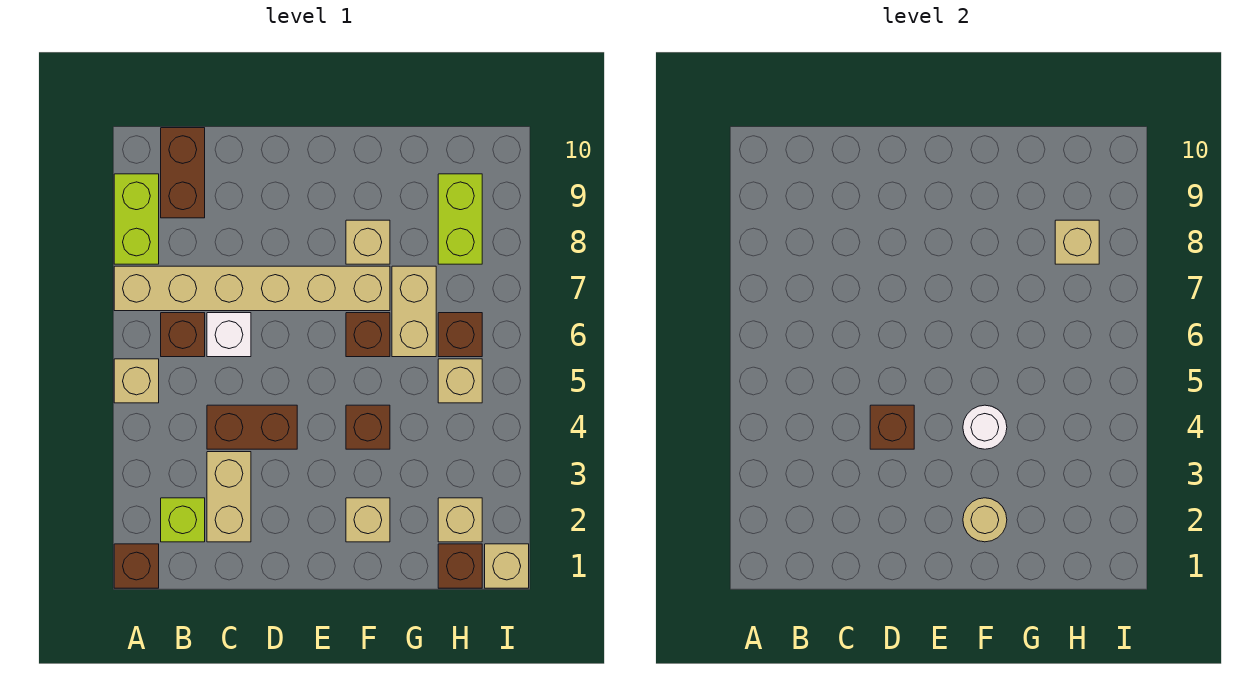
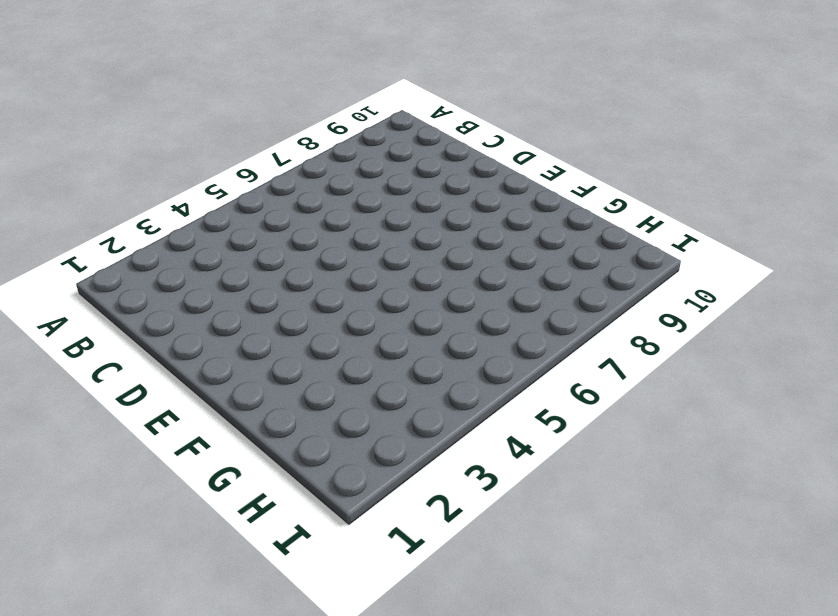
none -> brown 1x1 brick [114,544,159,588]
none -> tan 1x1 brick [114,359,159,403]
none -> tan 1x6 brick [114,266,390,311]

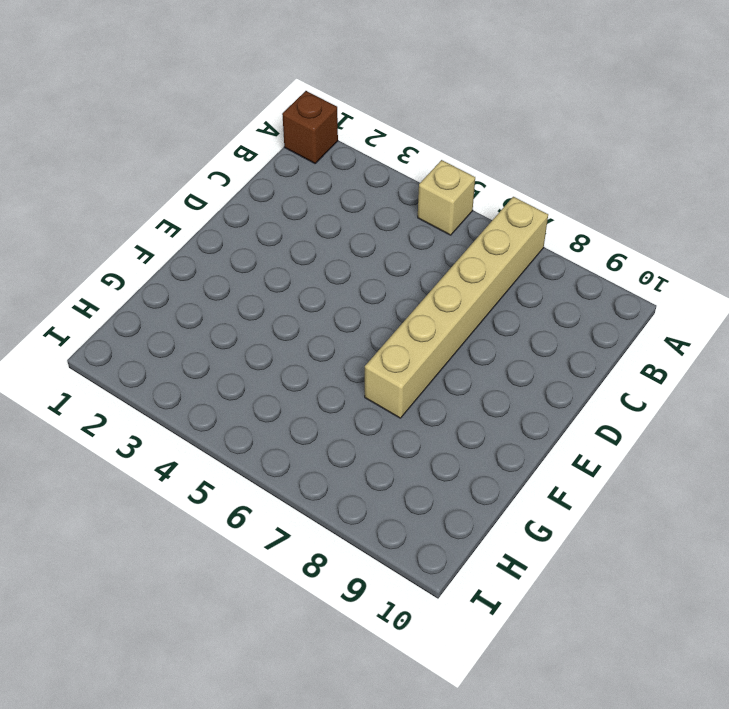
none -> lime 1x2 brick [114,174,159,264]
none -> lime 1x1 brick [161,498,205,542]
none -> brown 1x1 brick [161,313,205,357]

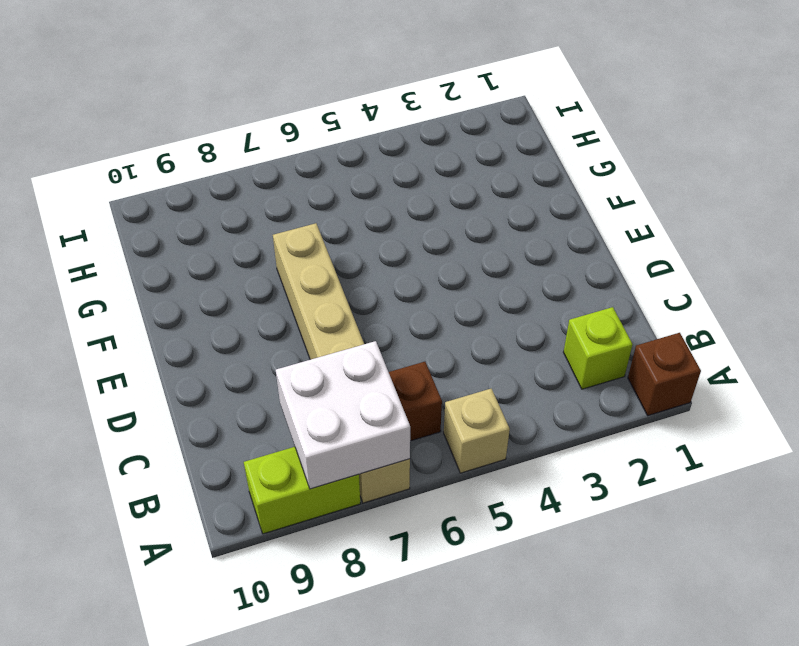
white 2x2 brick [276,341,410,489] -> none
none -> brown 1x2 brick [161,128,205,218]
none -> tan 1x2 brick [207,452,251,542]
none -> brown 1x2 brick [207,405,297,449]

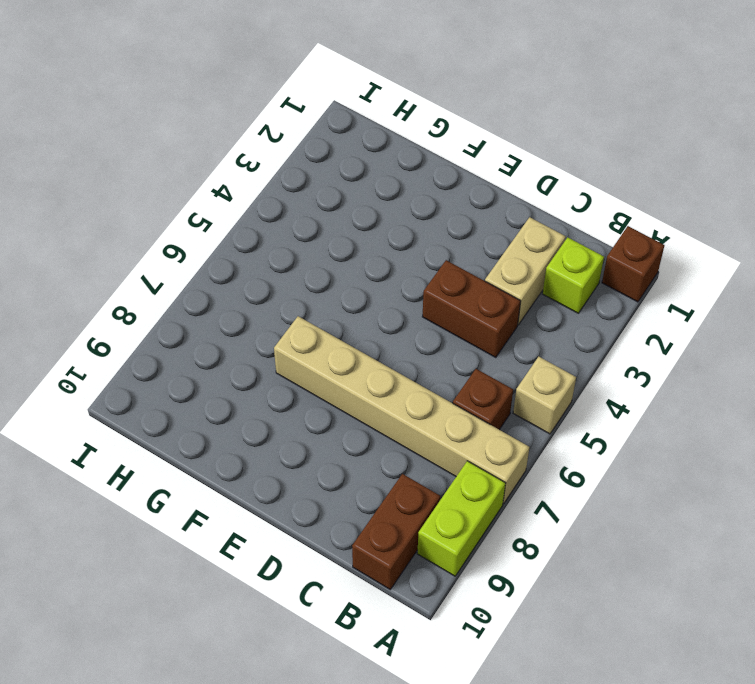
none -> white 1x1 brick [207,313,251,357]
none -> tan 1x1 brick [346,498,390,542]
none -> brown 1x1 brick [346,405,390,449]

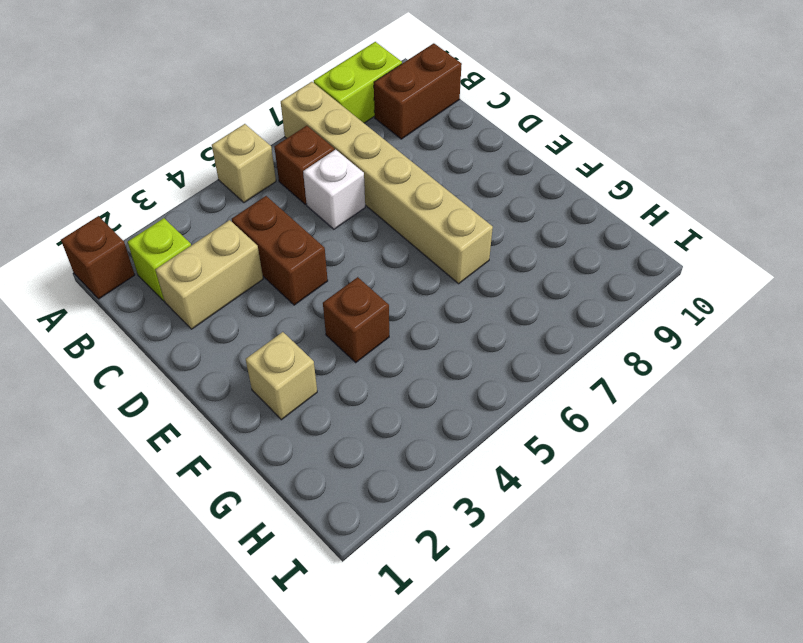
none -> brown 1x1 brick [346,313,390,357]
none -> tan 1x1 brick [346,220,390,264]
none -> tan 1x2 brick [392,266,436,357]

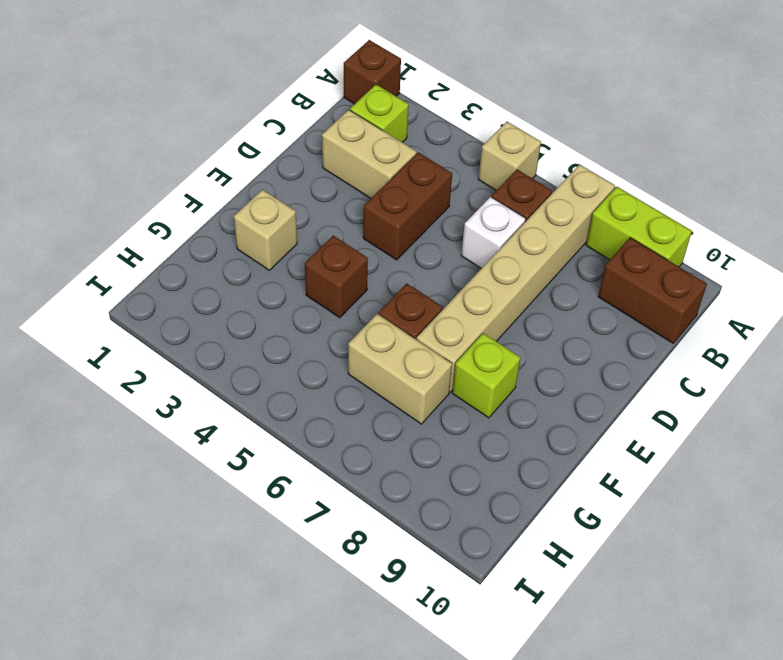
lime 1x1 brick [452,333,520,418] -> tan 1x1 brick [346,220,390,264]
none -> brown 1x1 brick [438,544,482,588]
none -> tan 1x1 brick [438,498,482,542]
none -> tan 1x1 brick [438,359,482,403]

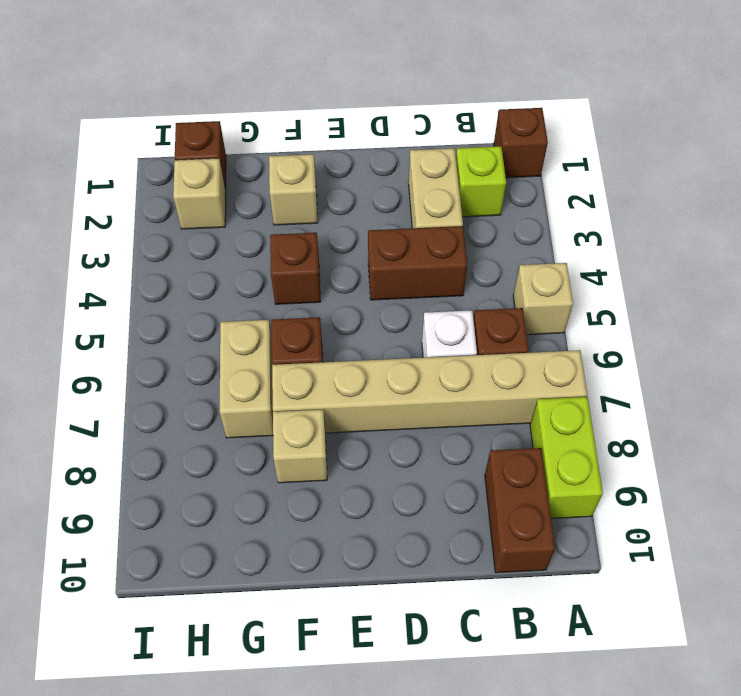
none -> tan 1x1 brick [438,359,482,403]
none -> brown 1x1 brick [438,313,482,357]
none -> lime 1x2 brick [438,174,482,264]

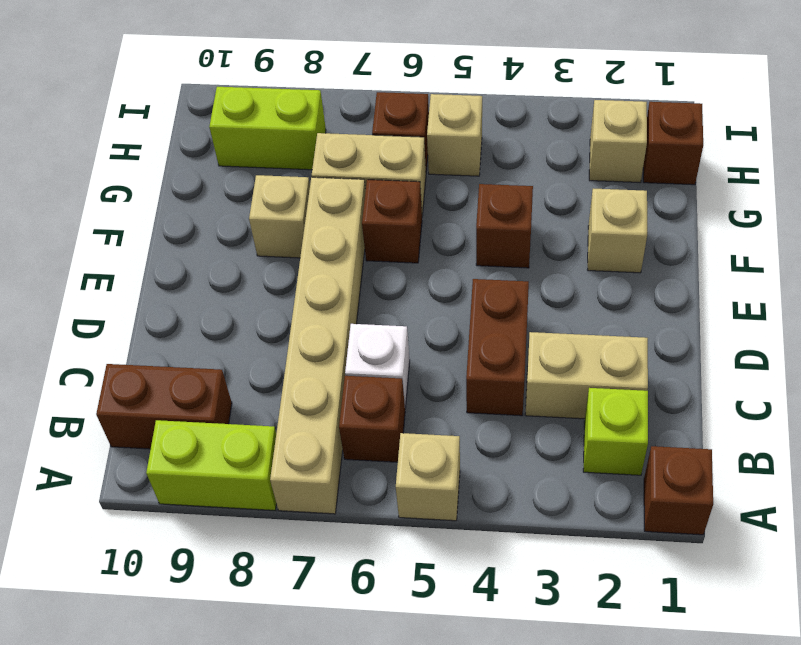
none -> tan 1x1 brick [485,544,529,588]
none -> brown 1x1 brick [870,405,914,449]
none -> tan 1x1 round brick [963,498,1007,542]

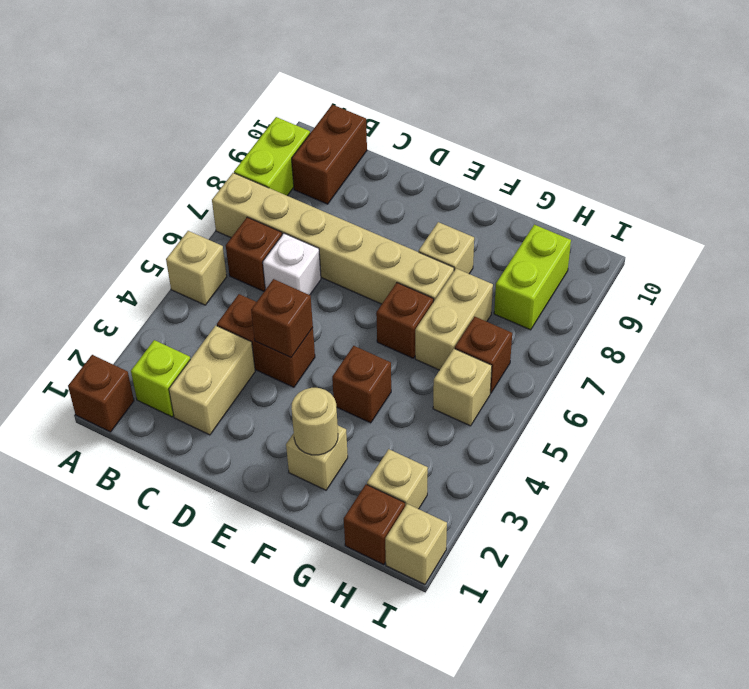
none -> white 1x1 round brick [963,405,1007,449]
none -> tan 1x1 brick [1055,220,1099,264]

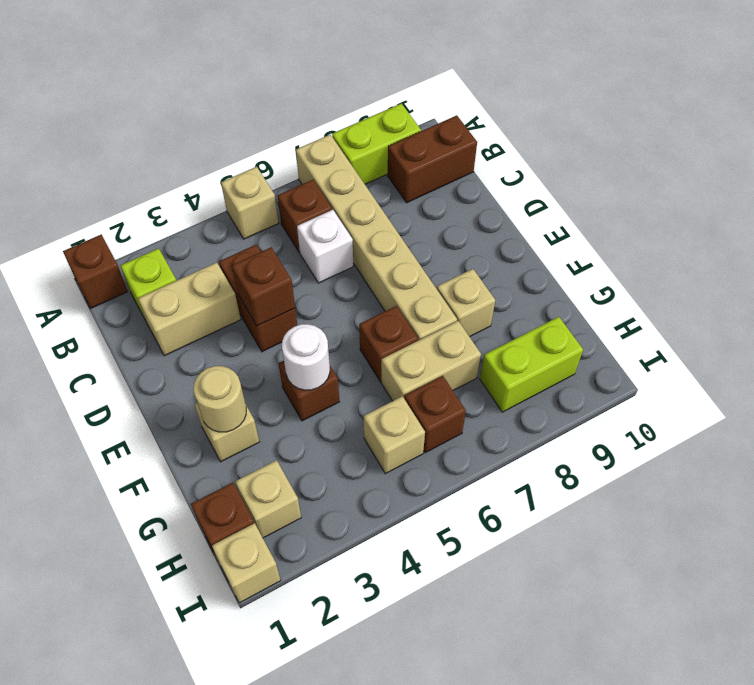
none -> tan 1x1 brick [1055,220,1099,264]

